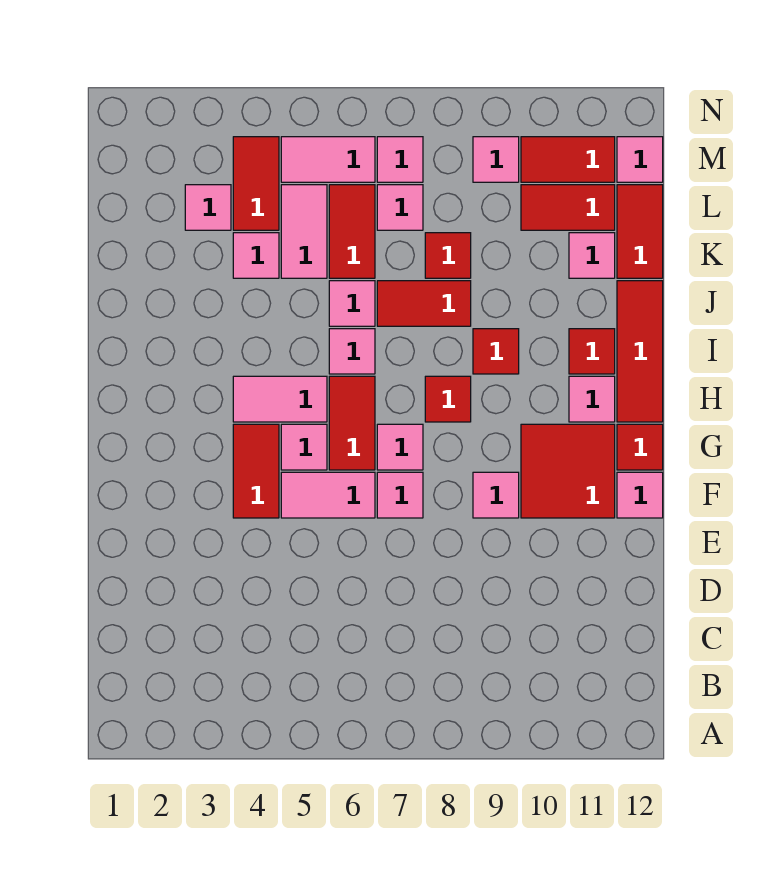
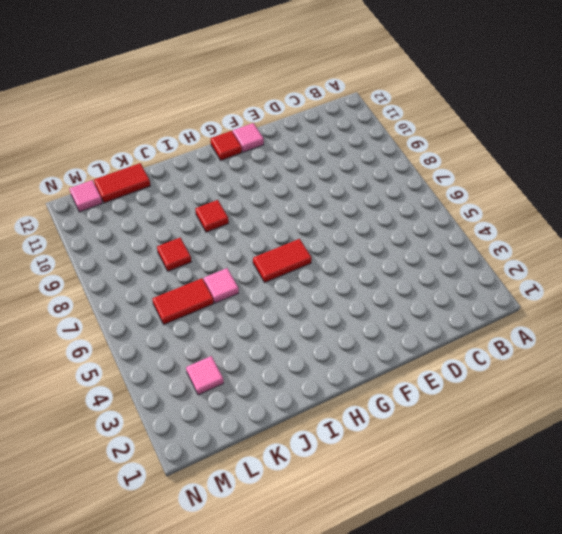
none -> red 1x2 tile [233,424,279,518]
none -> pink 1x2 tile [281,472,375,518]
none -> pink 1x1 tile [377,472,423,518]
none -> pink 1x1 tile [473,472,519,518]

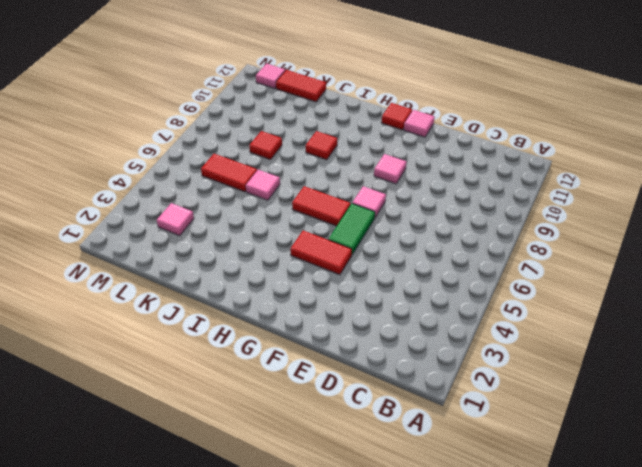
green 1x2 tile [328,204,375,254] -> pink 1x2 tile [281,472,375,518]
none -> red 2x2 tile [521,424,615,518]
none -> pink 1x1 tile [281,424,327,470]
none -> pink 1x1 tile [377,424,423,470]
none -> pink 1x2 tile [233,376,327,422]

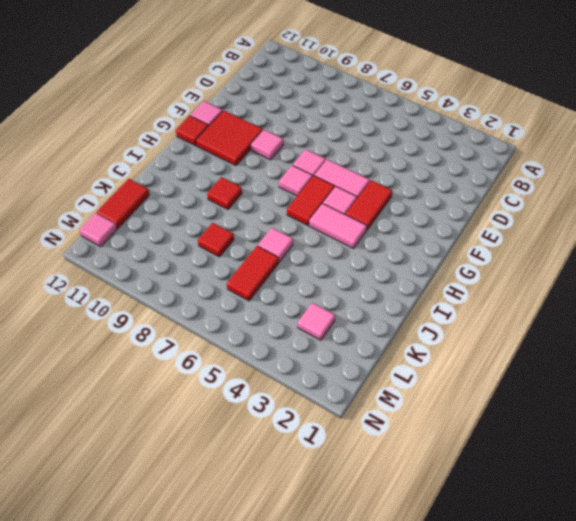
none -> red 1x1 tile [425,376,471,422]
none -> pink 1x1 tile [569,376,615,422]
none -> red 1x3 tile [617,281,663,422]
none -> pink 1x1 tile [329,329,375,374]

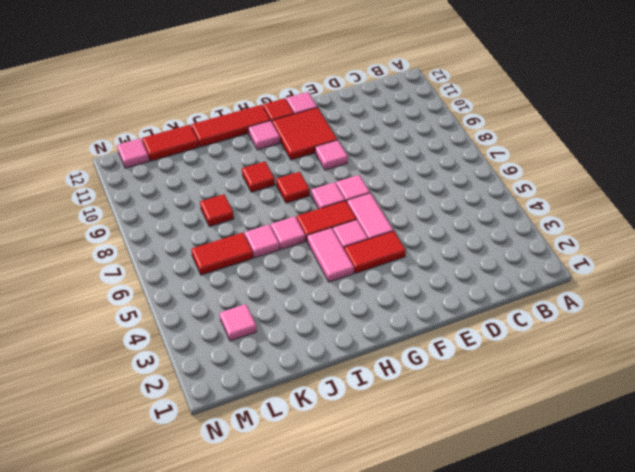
none -> red 1x1 tile [569,329,615,374]
none -> red 1x2 tile [377,281,471,326]
none -> pink 1x1 tile [233,233,279,278]
none -> pink 1x2 tile [281,185,327,278]

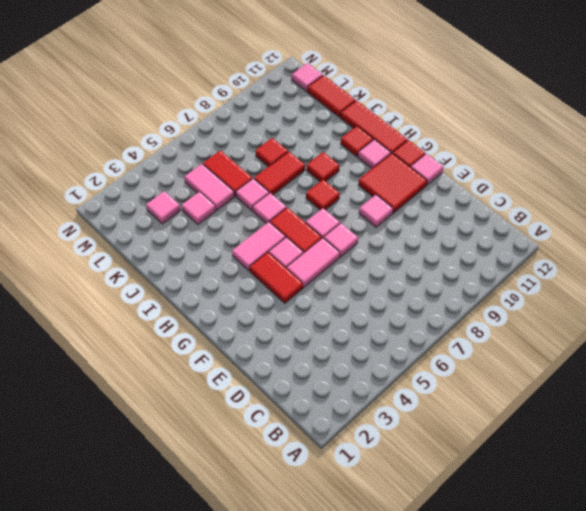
none -> pink 1x1 tile [569,233,615,278]
none -> red 1x2 tile [233,137,279,230]
none -> pink 1x1 tile [377,185,423,230]
none -> red 1x2 tile [521,185,615,230]

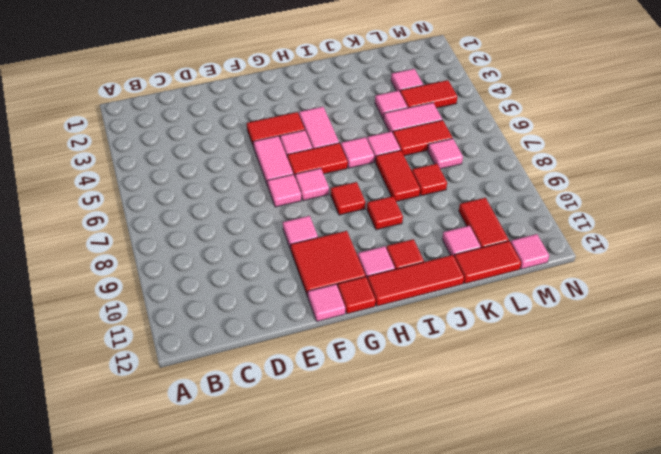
none -> pink 1x2 tile [281,137,375,182]
none -> pink 1x1 tile [377,137,423,182]
none -> pink 1x1 tile [473,137,519,182]
none -> red 1x2 tile [521,137,615,182]

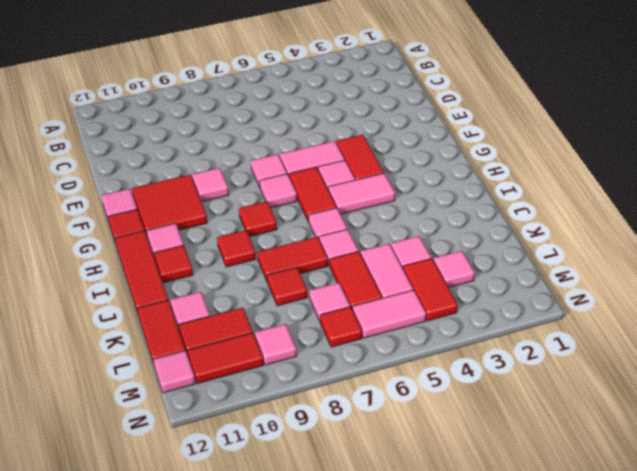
red 1x1 tile [320,307,362,347] -> pink 1x1 tile [377,137,423,182]

